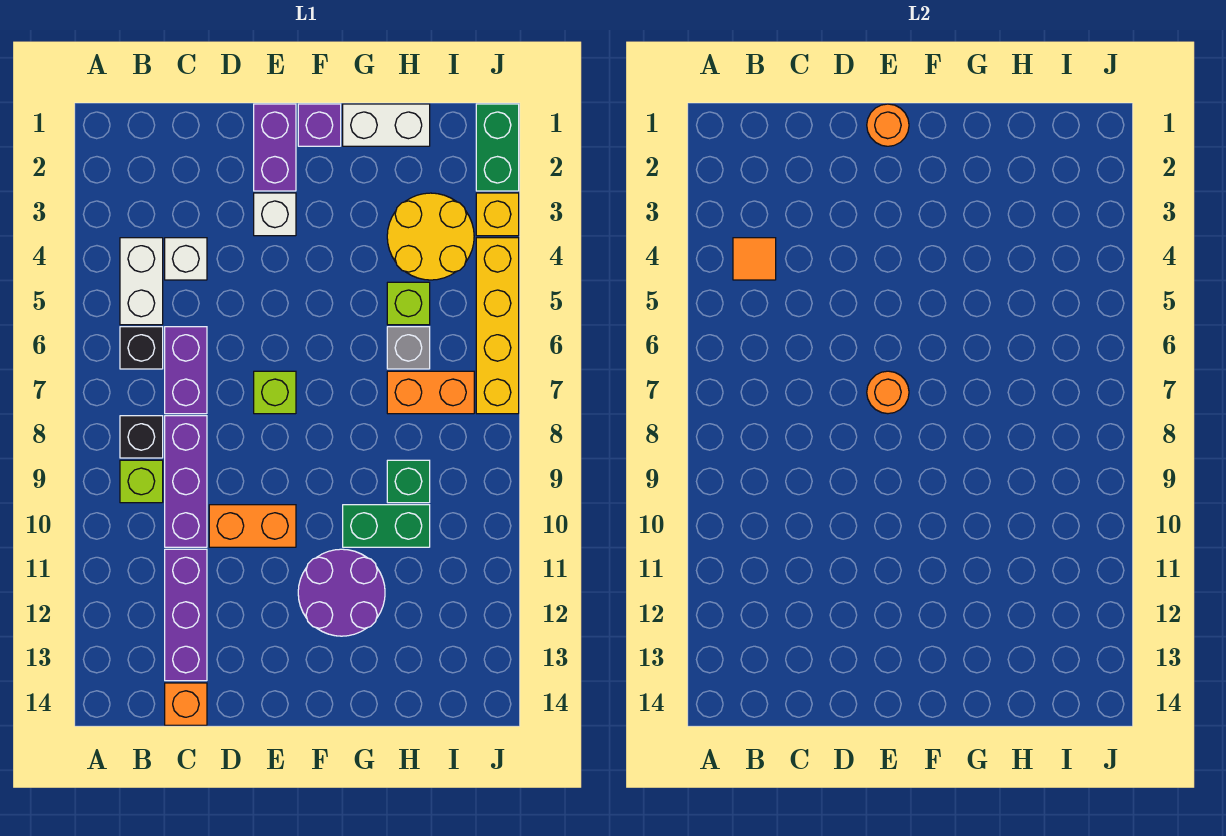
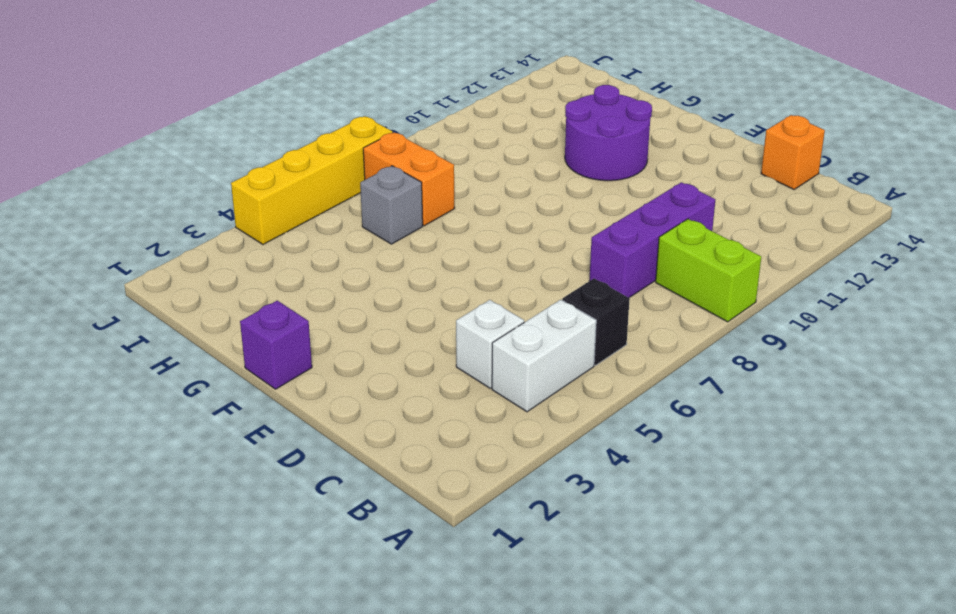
lime 1x2 brick [656,219,761,322] -> lime 1x1 brick [120,460,163,503]
none -> black 1x1 brick [120,416,163,458]
none -> purple 1x2 brick [165,327,207,414]
none -> purple 1x3 brick [165,549,207,681]

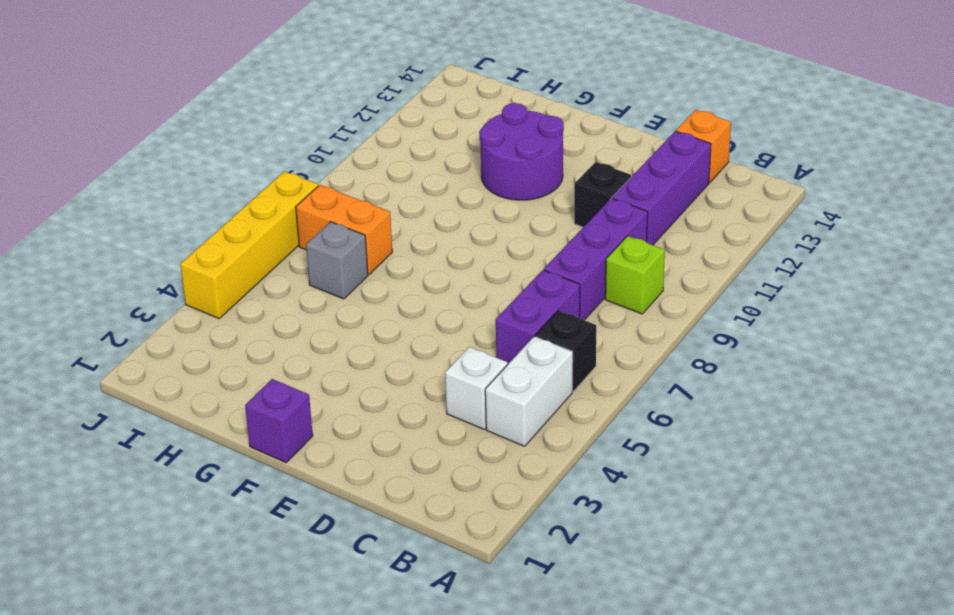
black 1x1 brick [574,162,631,227] -> black 1x1 brick moved to [120,416,163,458]
none -> orange 1x2 brick [209,505,296,547]
none -> purple 1x2 brick [254,104,296,191]
none -> white 1x1 brick [254,193,296,236]

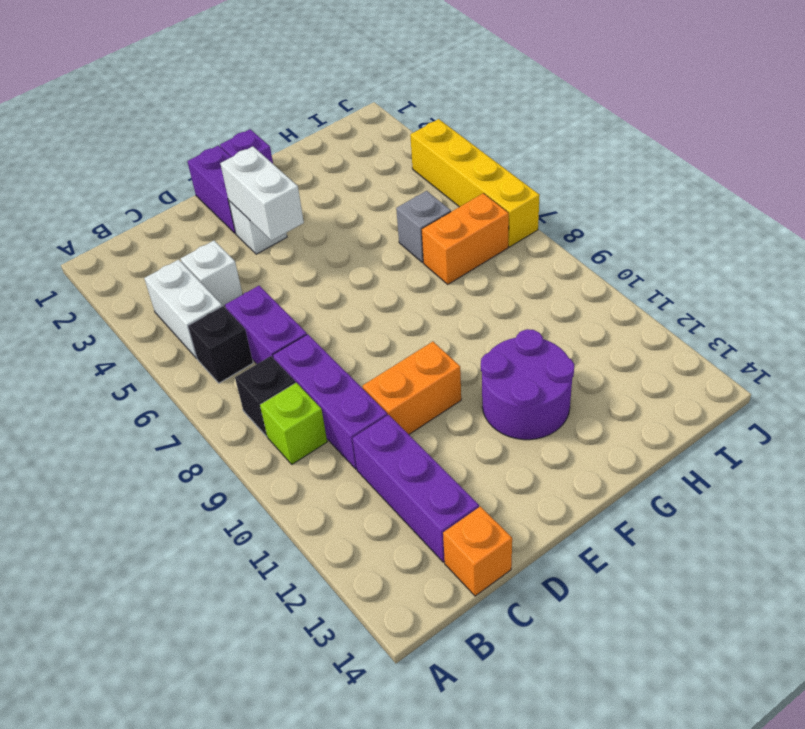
white 1x2 brick [220,146,304,241] -> white 1x2 brick turned to [343,104,430,146]
none -> lime 1x1 brick [254,371,296,414]
none -> green 1x2 brick [343,505,430,547]
none -> yellow 2x2 round brick [387,193,474,280]

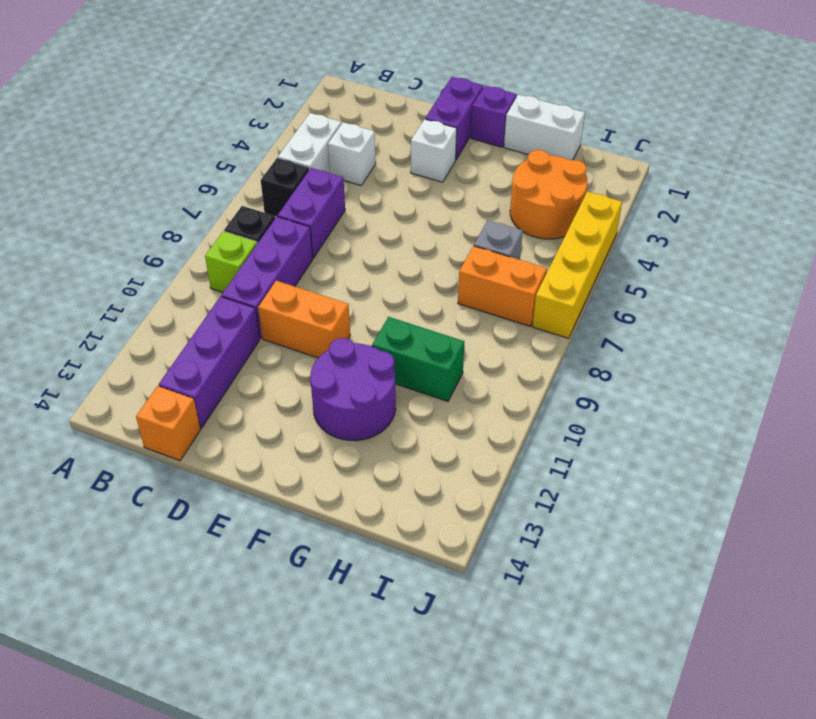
orange 2x2 round brick [510,150,588,239] -> yellow 2x2 round brick [387,193,474,280]
none -> lime 1x1 brick [254,371,296,414]
none -> lime 1x1 brick [387,282,430,325]
none -> green 1x1 brick [387,460,430,503]

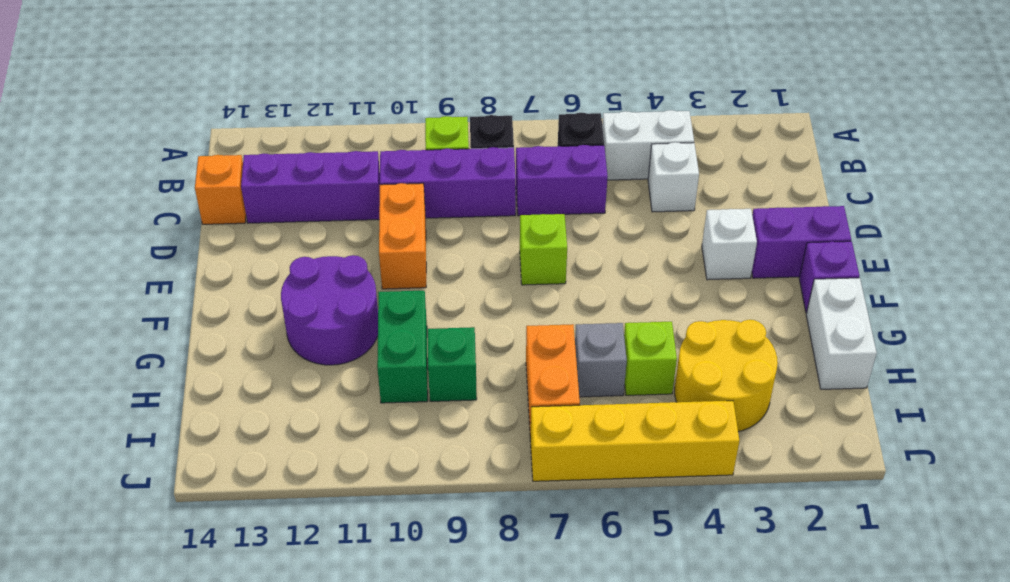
none -> green 1x2 brick [476,104,519,191]
none -> yellow 1x1 brick [476,193,519,236]
none -> orange 1x1 tile [733,238,776,280]

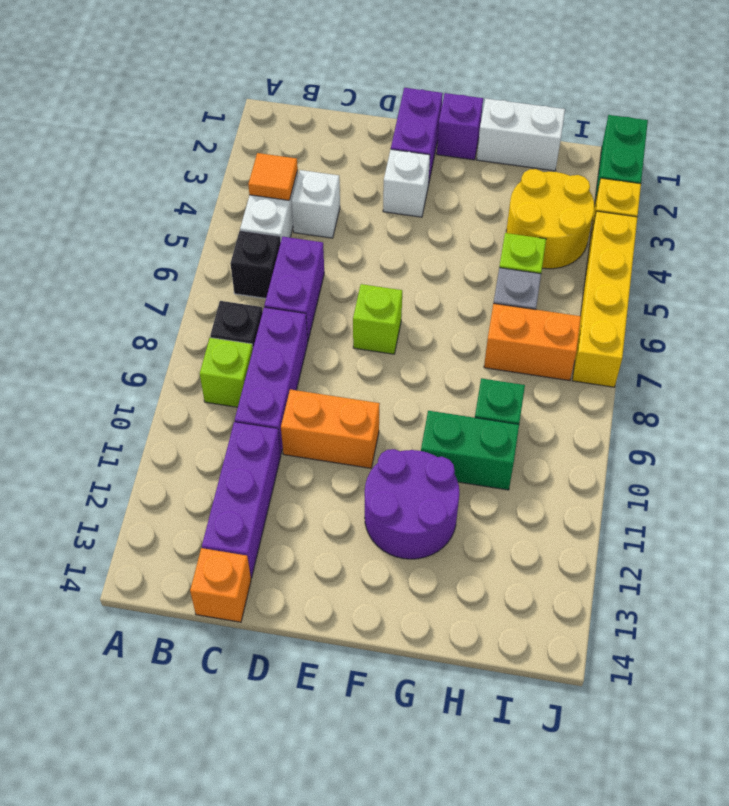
none -> orange 1x1 round brick [867,104,909,146]
none -> orange 1x1 round brick [867,371,909,414]

